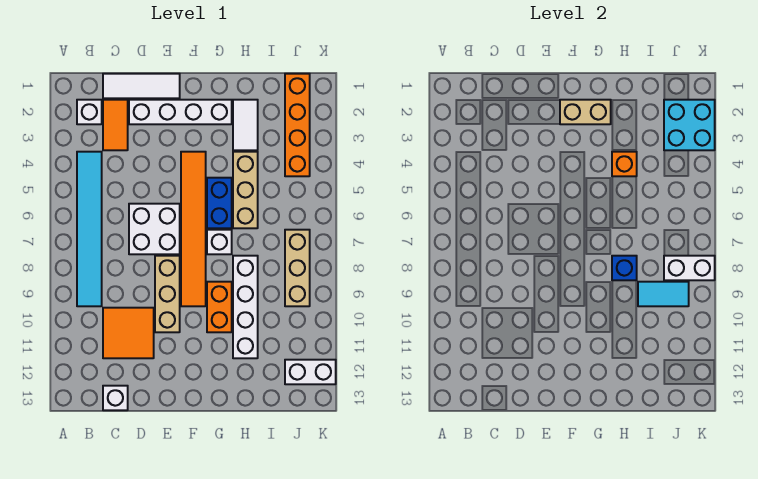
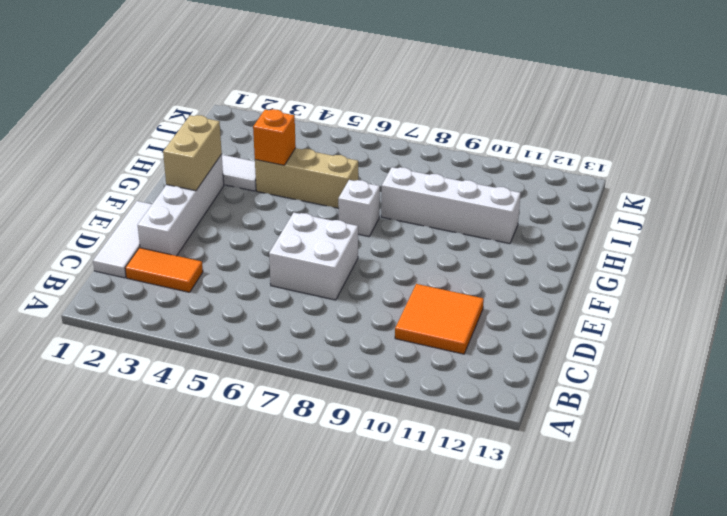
none -> white 1x1 brick [77,100,102,124]
none -> cyan 1x6 tile [77,152,102,306]
none -> white 1x1 brick [103,386,128,410]

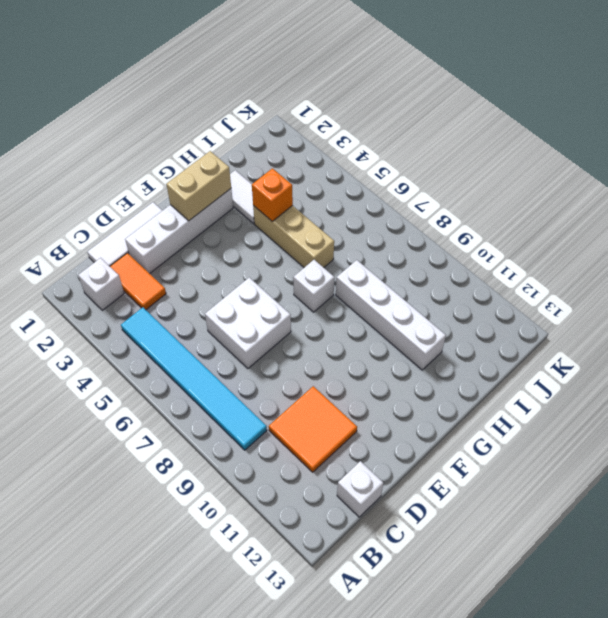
none -> tan 1x3 brick [155,256,180,332]
none -> orange 1x6 tile [181,152,206,306]
none -> blue 1x2 brick [207,178,232,228]

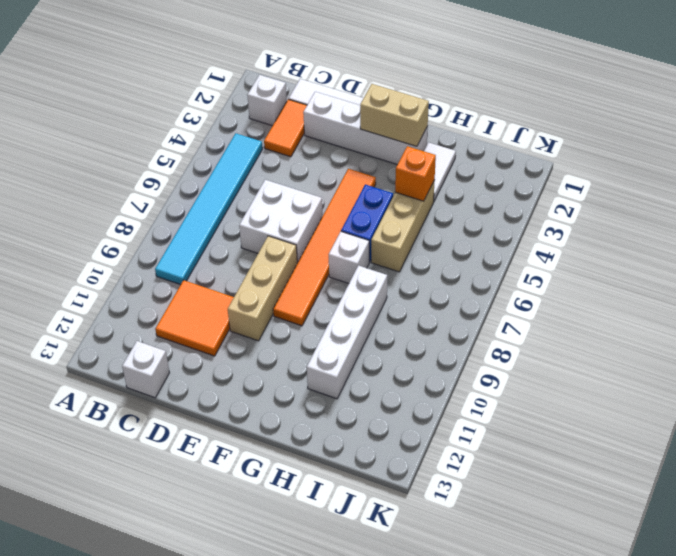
none -> orange 1x2 brick [207,282,232,332]
none -> orange 1x4 brick [285,74,310,176]
none -> tan 1x3 brick [285,230,310,306]

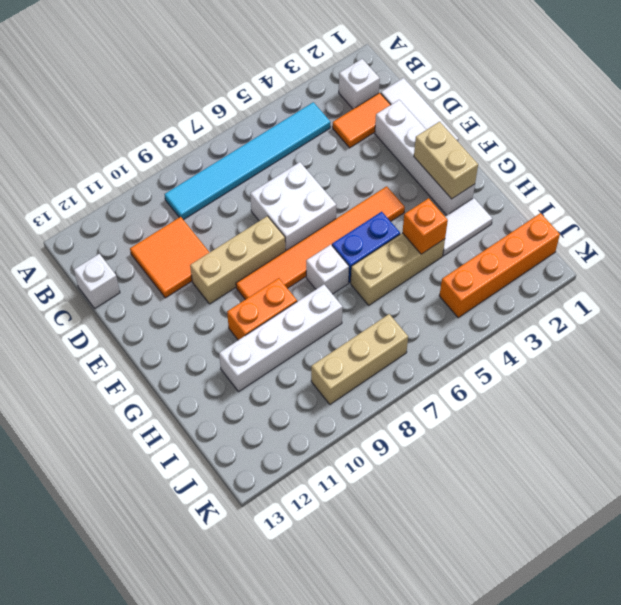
none -> white 1x2 brick [285,360,336,384]
none -> blue 1x1 brick [612,256,637,280]
none -> cyan 1x2 tile [638,282,689,306]

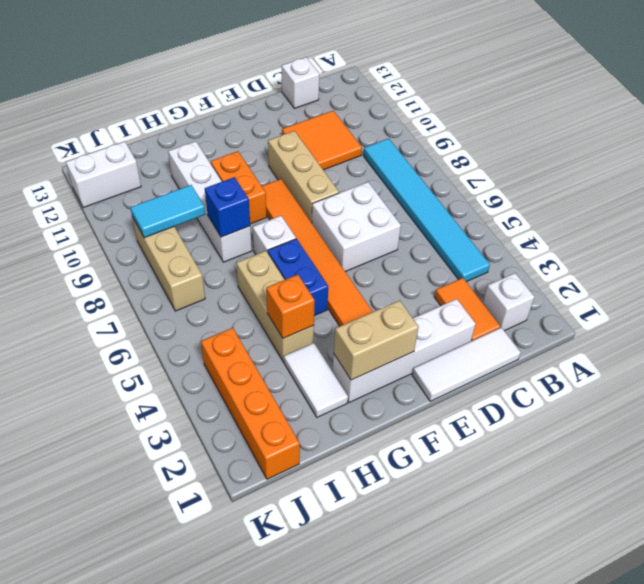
none -> cyan 2x2 brick [664,100,715,150]
none -> white 1x2 brick [664,256,715,280]

